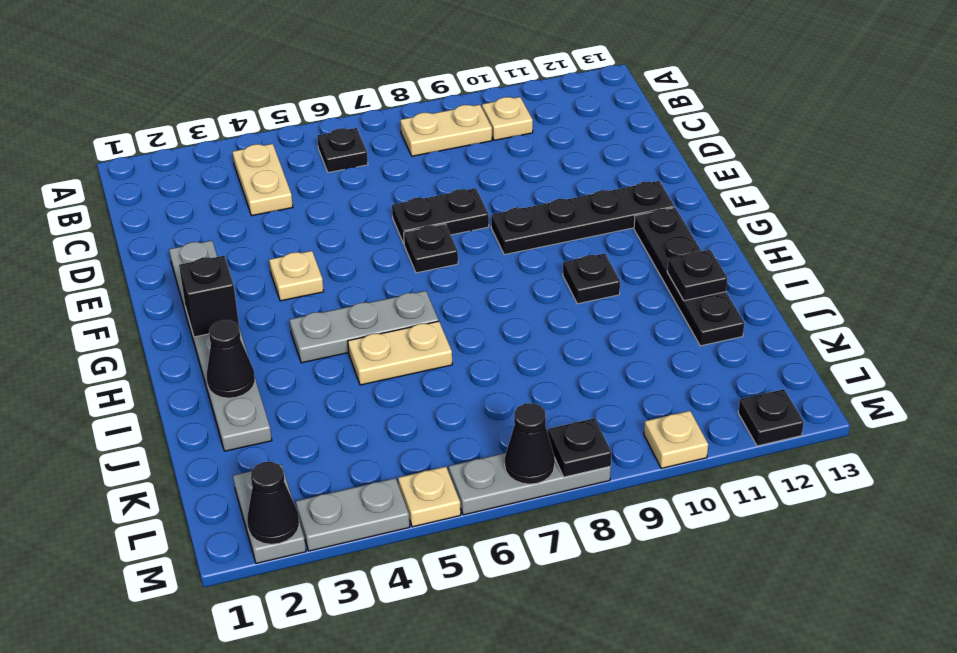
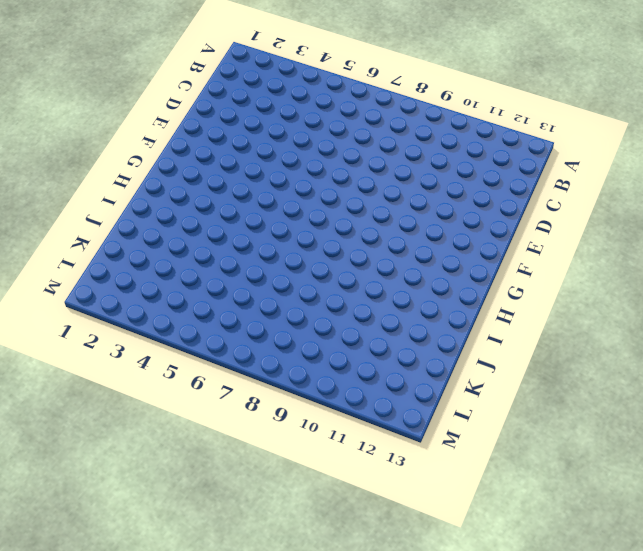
none -> tan 1x2 plate [233,144,293,216]
none -> black 1x1 plate [317,128,368,173]
none -> tan 1x2 plate [400,105,492,156]

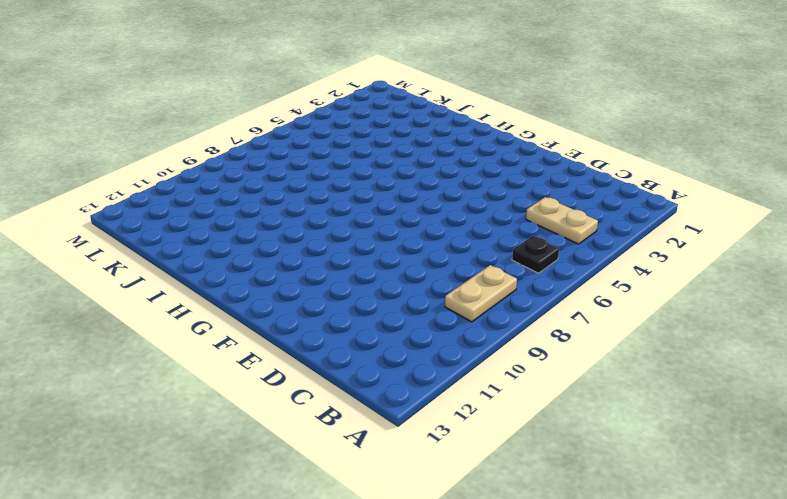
none -> tan 1x1 plate [482,97,533,140]
none -> grey 1x6 plate [169,241,272,451]
none -> black 1x2 plate [392,188,489,243]

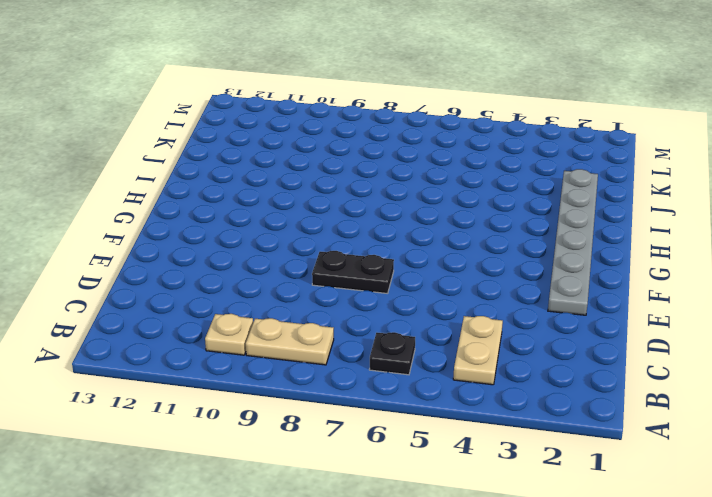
none -> tan 1x1 plate [269,251,324,301]
none -> black 1x1 plate [404,224,458,273]
none -> black 1x4 plate [491,181,674,255]

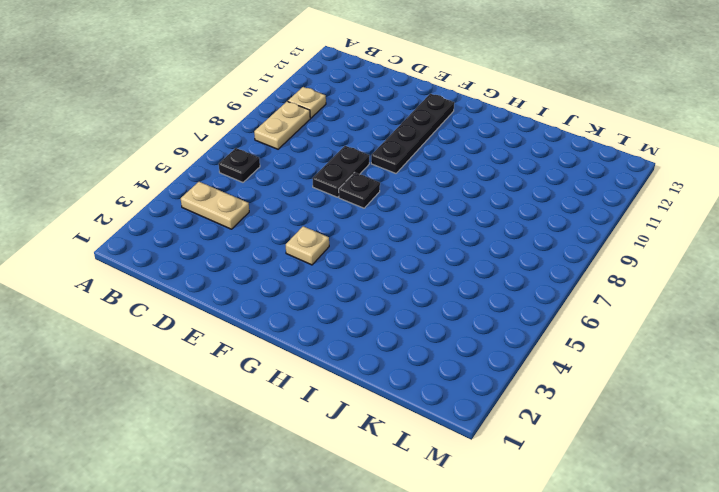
none -> grey 1x6 plate [169,241,272,451]
none -> black 1x4 plate [634,208,744,346]
none -> grey 1x3 plate [290,291,439,363]

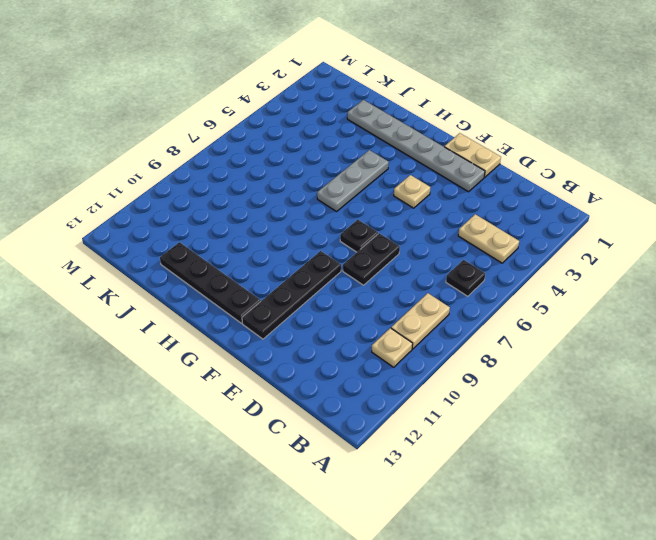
tan 1x2 plate [444,133,501,177] -> tan 1x2 plate turned to [348,321,452,385]
none -> black 1x1 plate [563,253,620,304]
none -> grey 1x2 plate [233,465,306,563]
none -> grey 1x2 plate [296,478,410,551]

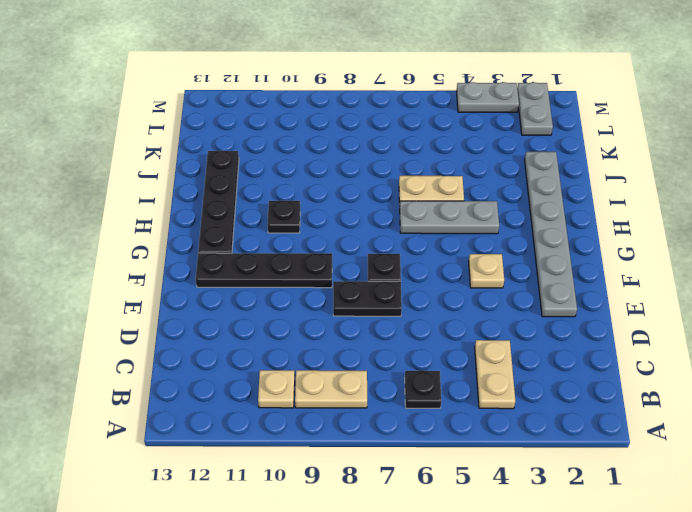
none -> tan 1x1 plate [398,467,461,527]
none -> grey 1x3 plate [449,453,611,515]
none -> tan 1x1 plate [644,411,708,468]

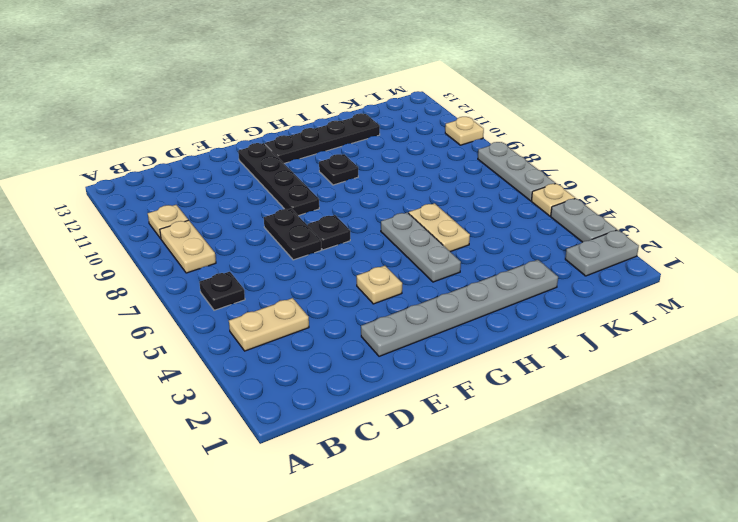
none -> black 1x1 plate [738,389,804,446]
none -> black 1x1 brick [179,256,239,337]
none -> black 1x1 cone [207,320,255,398]

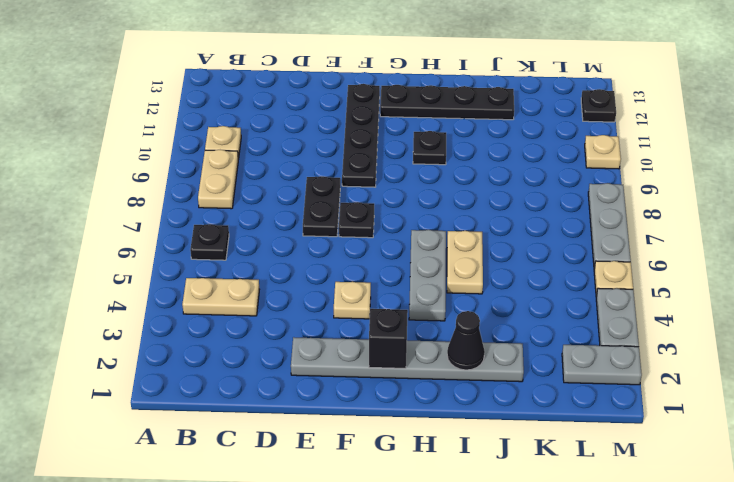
none -> black 1x1 plate [667,250,727,301]
none -> black 1x1 cone [247,462,299,544]
none -> black 1x1 cone [505,403,555,484]

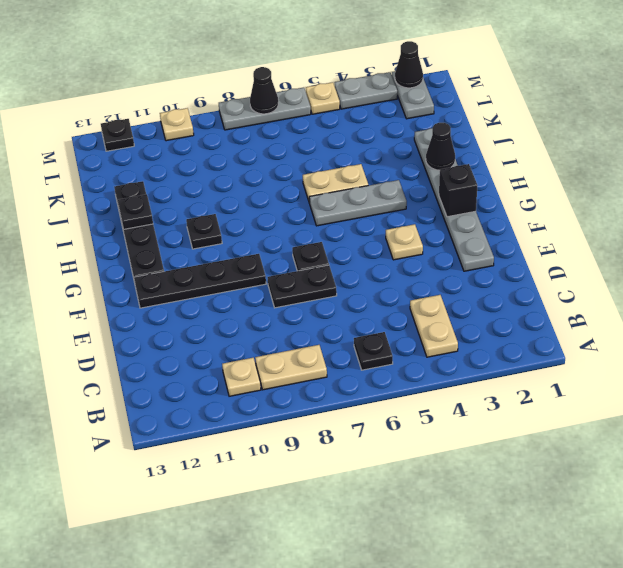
none -> black 1x1 plate [548,418,611,477]

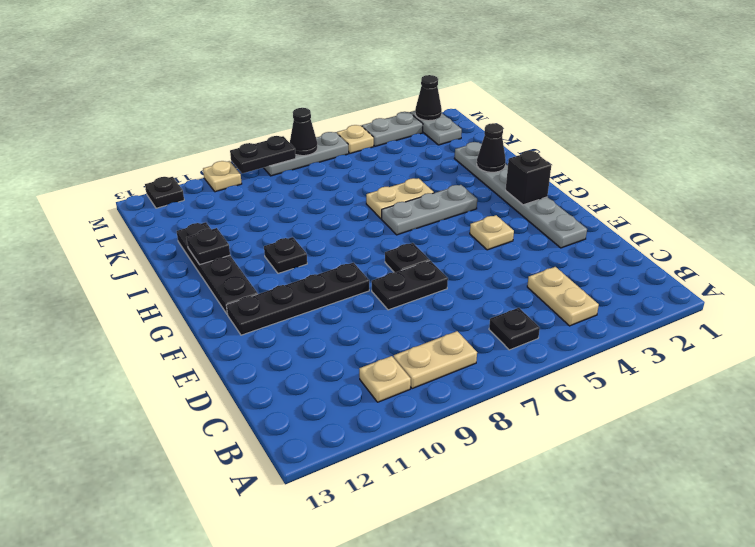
black 1x2 plate [230,136,296,173] -> black 1x1 plate [548,418,611,477]

